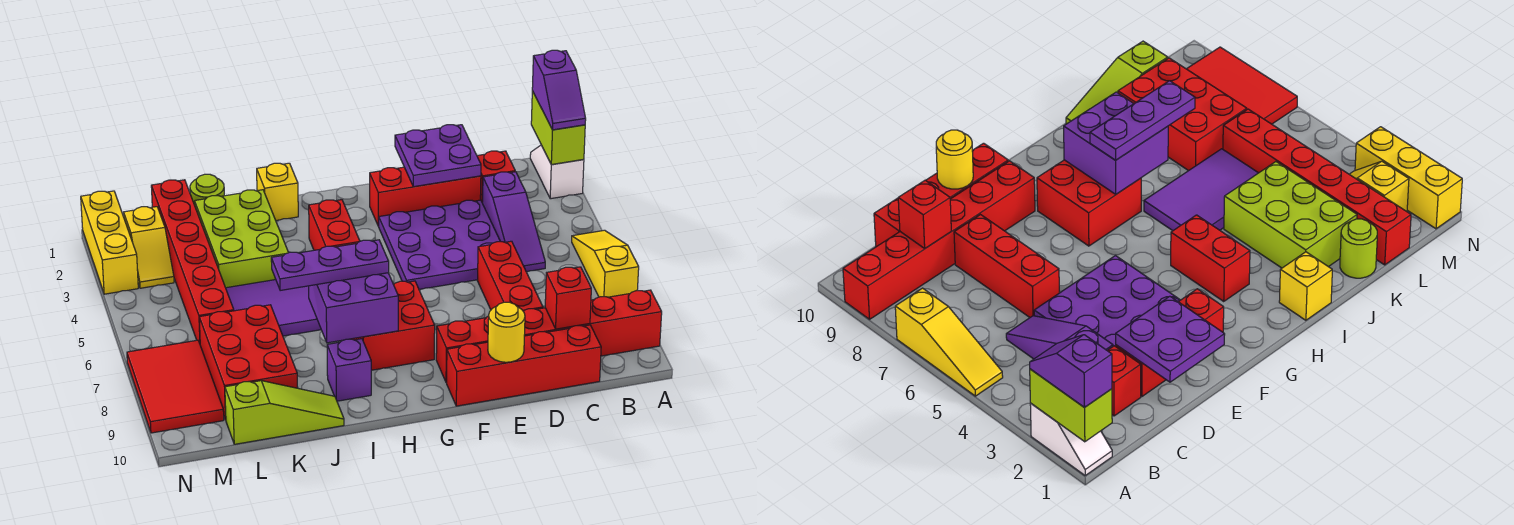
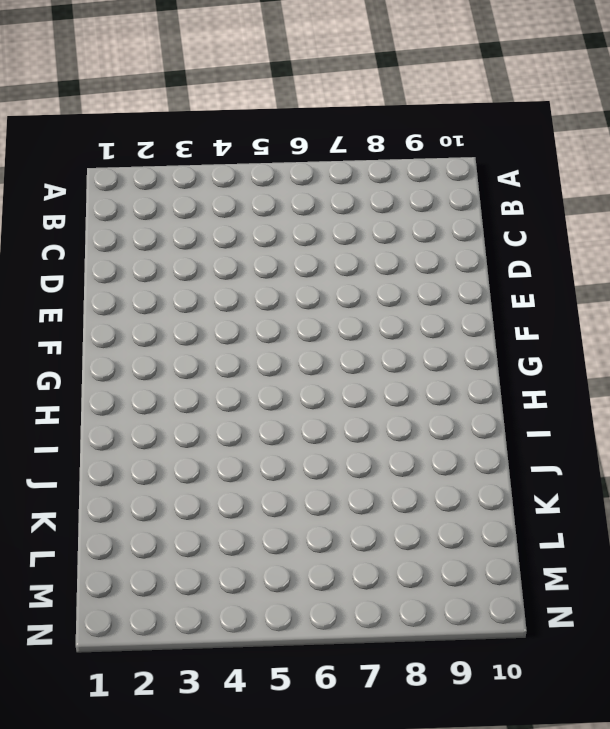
none -> white 1x2 slope [530,145,584,199]
none -> yellow 1x3 slope [572,230,639,297]
none -> red 1x6 brick [436,290,662,383]

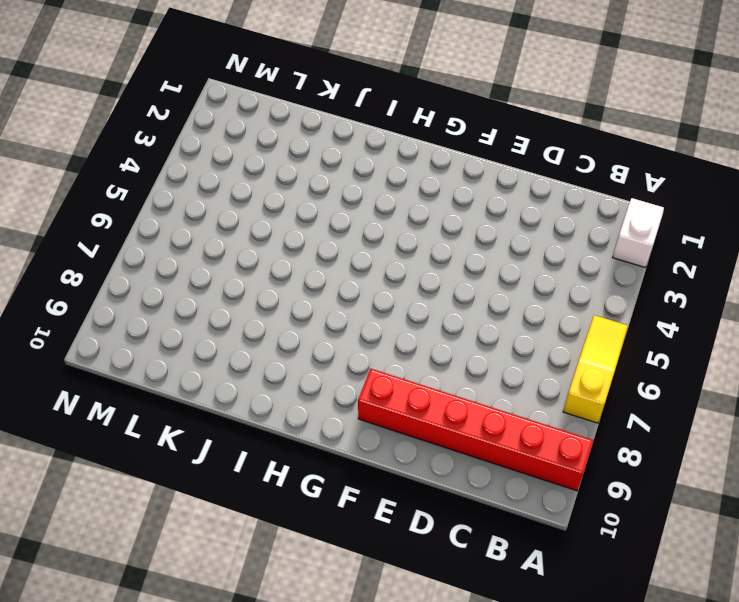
none -> red 1x1 brick [477,151,515,202]
none -> purple 1x3 slope [482,172,545,272]
none -> red 1x4 brick [447,325,601,406]

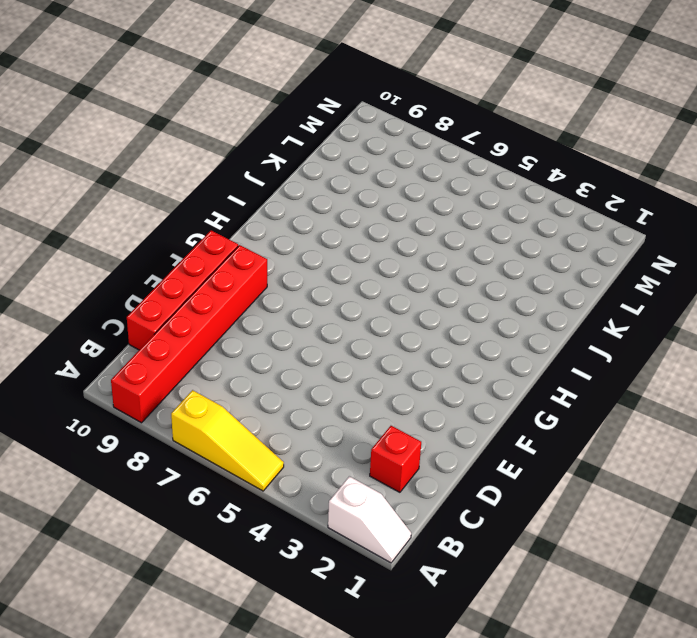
none -> purple 1x3 slope [482,172,545,272]
none -> red 1x3 brick [370,167,481,226]
none -> purple 3x3 plate [379,200,500,289]

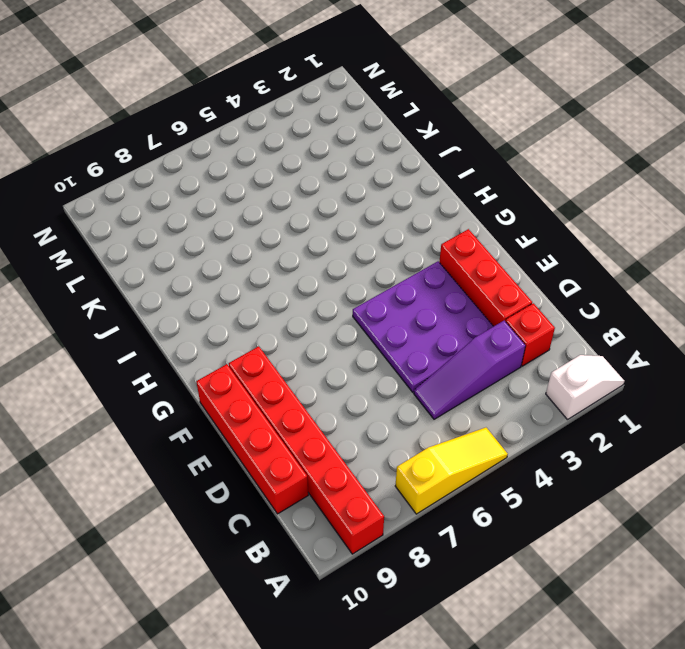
none -> red 1x3 brick [477,241,543,311]
none -> red 2x2 brick [353,281,435,370]
none -> red 1x2 brick [309,200,360,250]

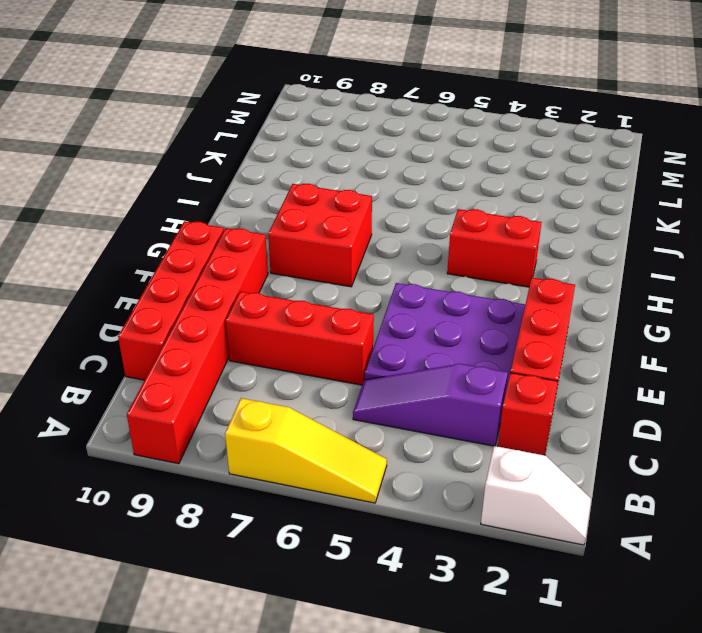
none -> yellow 1x1 brick [257,163,298,220]
none -> purple 2x3 tile [226,280,321,336]
none -> purple 1x1 brick [327,339,371,401]

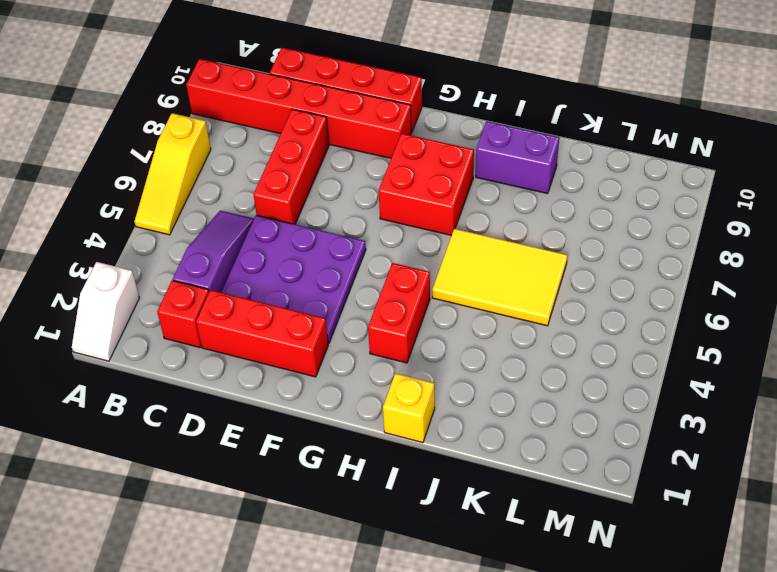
yellow 2x3 tile [432,229,568,326] -> purple 2x3 tile [226,280,321,336]
purple 1x2 brick [476,121,559,194] -> purple 1x1 brick [327,339,371,401]
none -> lime 2x3 brick [195,190,288,288]
none -> lime 1x3 slope [225,381,344,444]
none -> lime 1x1 round brick [190,174,224,205]

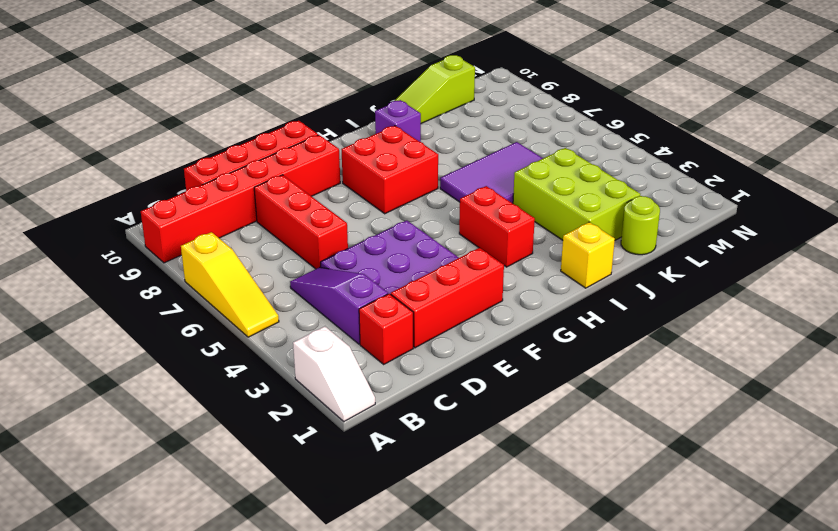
none -> red 2x3 brick [199,305,298,420]
none -> red 1x6 brick [151,180,234,343]
none -> yellow 1x2 slope [124,207,174,288]

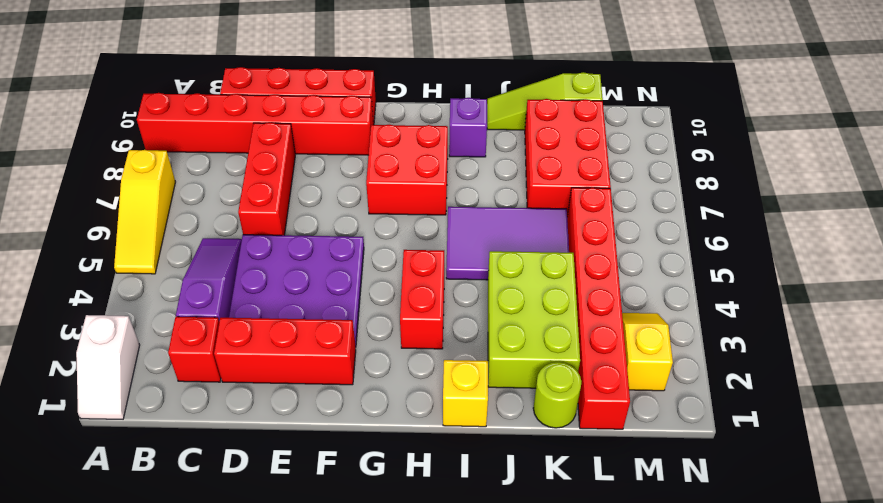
none -> red 2x3 tile [127,340,224,433]
none -> yellow 1x3 brick [81,191,138,294]
none -> lime 1x2 brick [531,91,585,164]

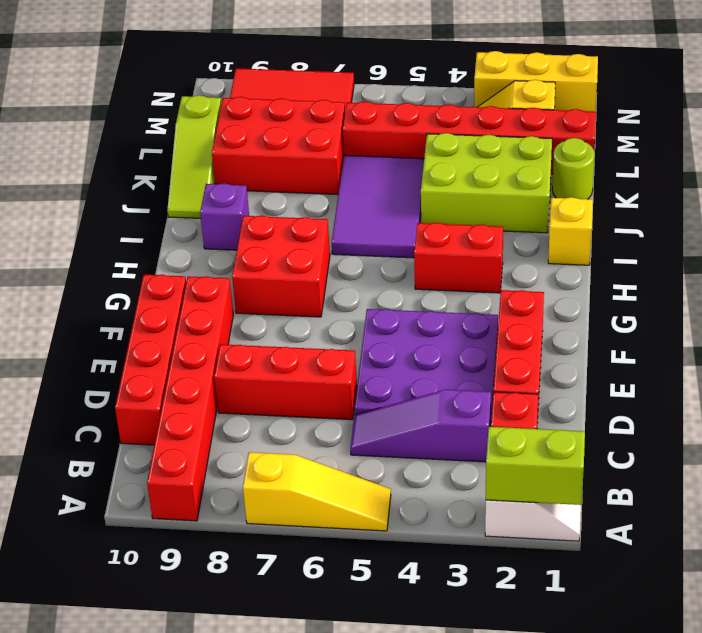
none -> red 1x1 brick [545,267,591,329]
none -> purple 2x2 plate [395,125,481,187]
none -> yellow 1x1 round brick [488,302,525,362]

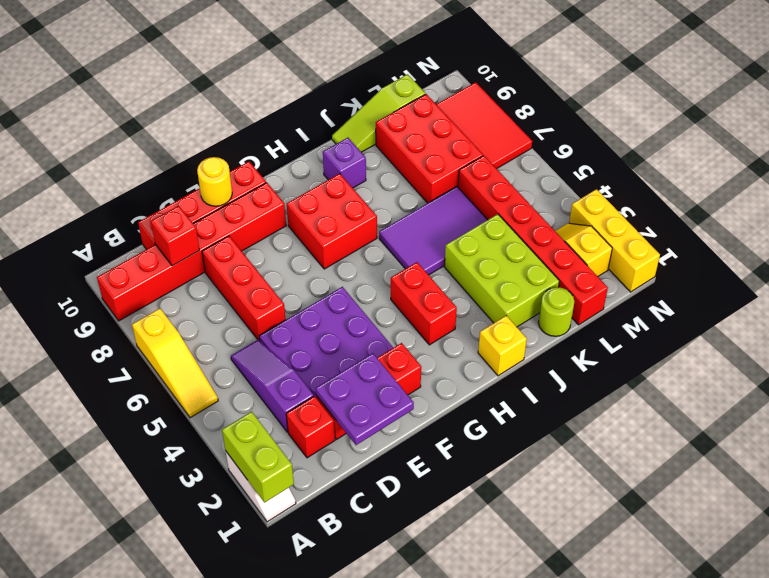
none -> purple 2x2 brick [309,273,398,343]
none -> purple 1x2 slope [532,50,586,130]
none -> purple 1x3 plate [271,240,389,291]

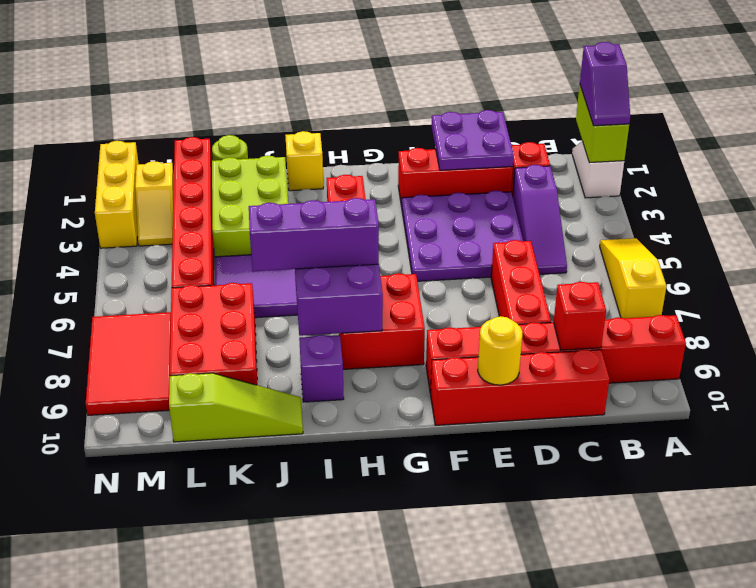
purple 1x3 brick [249,198,379,271] -> purple 1x3 plate [271,240,389,291]

